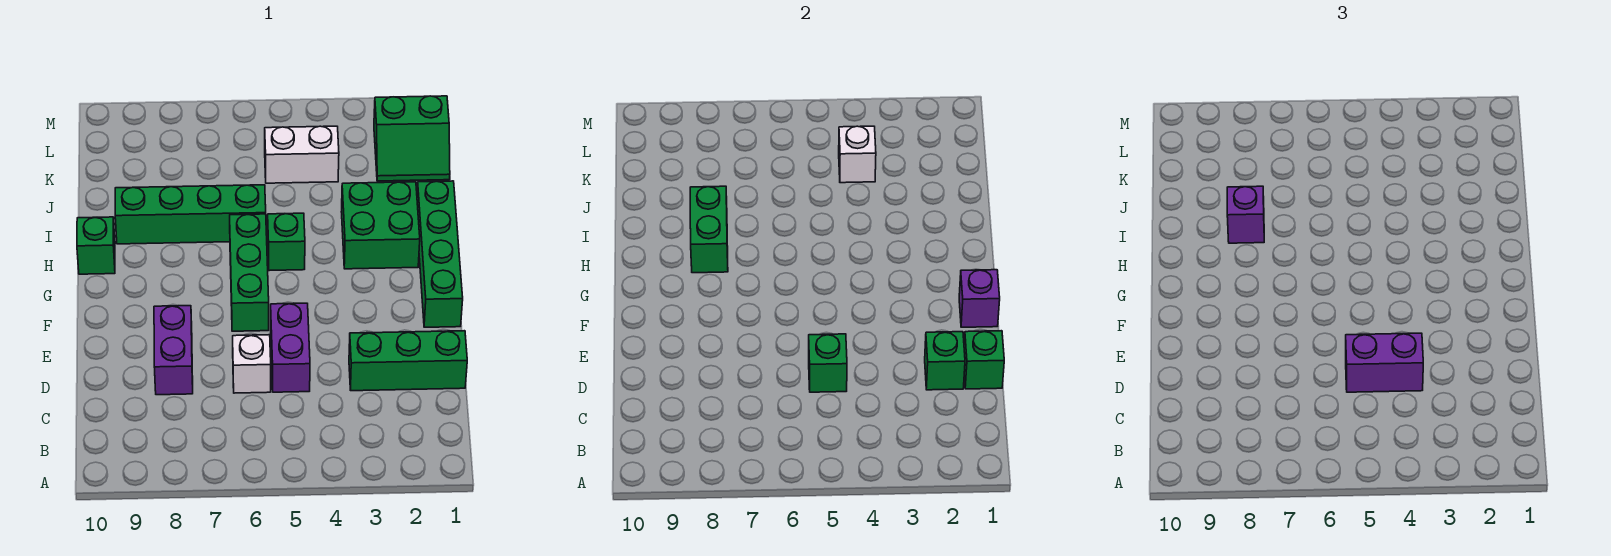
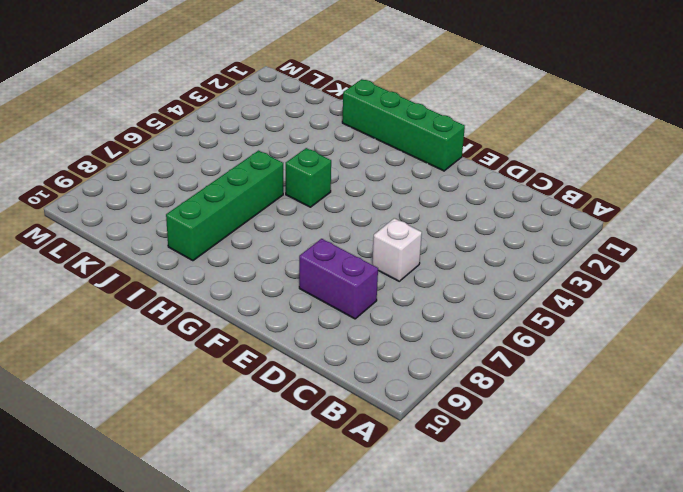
none -> green 1x3 brick [349,331,467,391]
none -> purple 1x2 brick [271,303,310,392]
none -> green 1x3 brick [230,214,269,331]

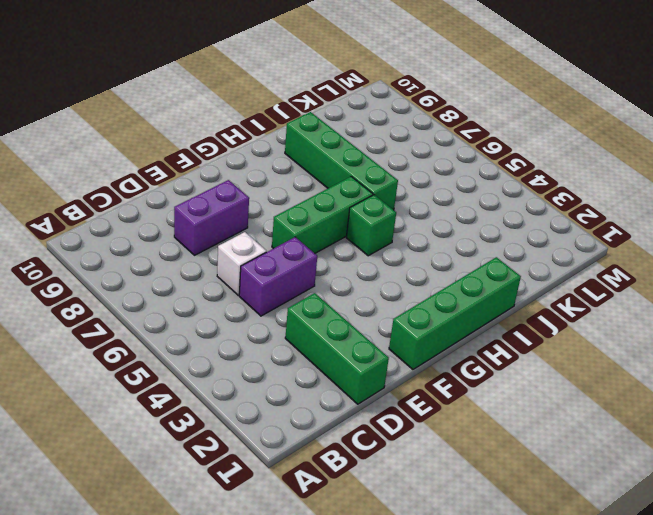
none -> green 2x2 brick [341,182,420,269]
none -> green 1x1 brick [77,217,115,274]
none -> green 2x2 slope [374,96,450,181]

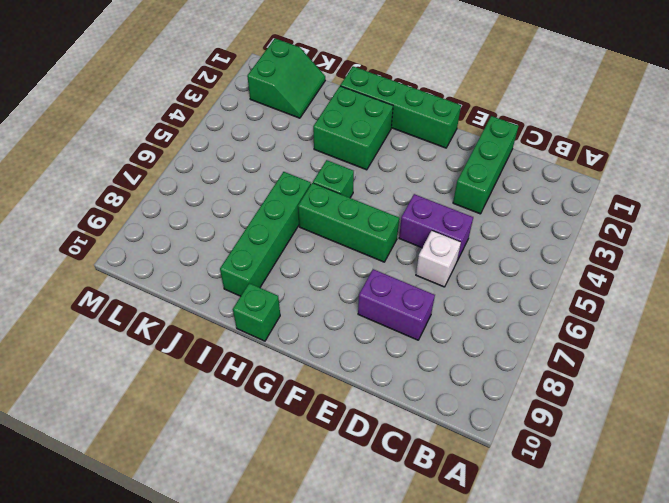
none -> white 1x2 brick [265,126,339,183]
none -> green 1x1 brick [964,331,1004,389]
none -> green 1x1 brick [925,332,965,390]

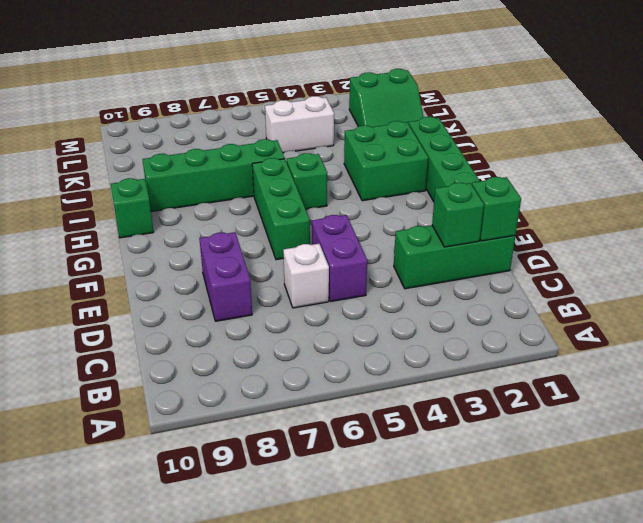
none -> green 1x1 brick [809,334,847,392]
none -> purple 1x1 brick [959,270,1000,327]
none -> green 1x2 brick [690,186,728,273]

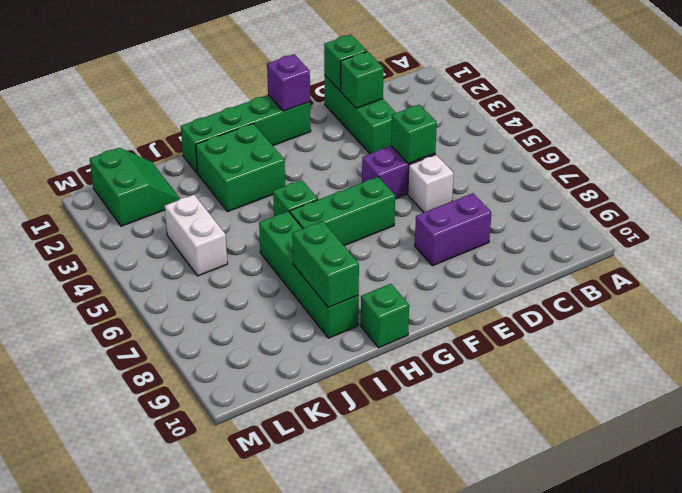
green 1x2 brick [292,221,359,307] -> green 1x2 brick turned to [690,186,728,273]
none -> white 1x1 brick [839,126,876,183]
none -> purple 1x2 brick [1346,333,1423,392]
none -> purple 1x1 brick [1227,186,1264,243]

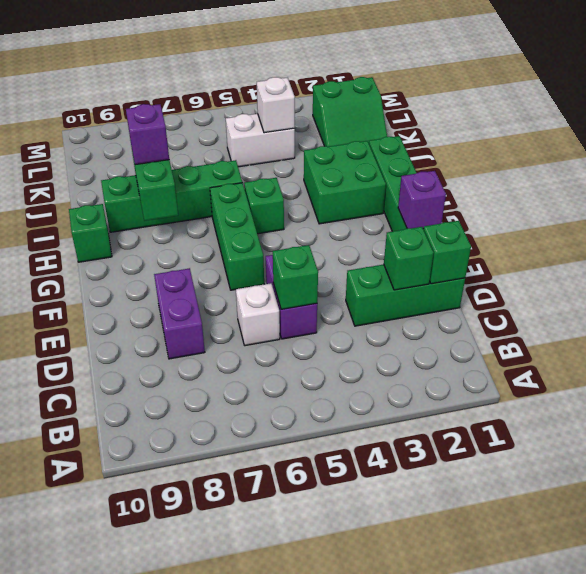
none -> purple 1x2 brick [1346,333,1423,392]

